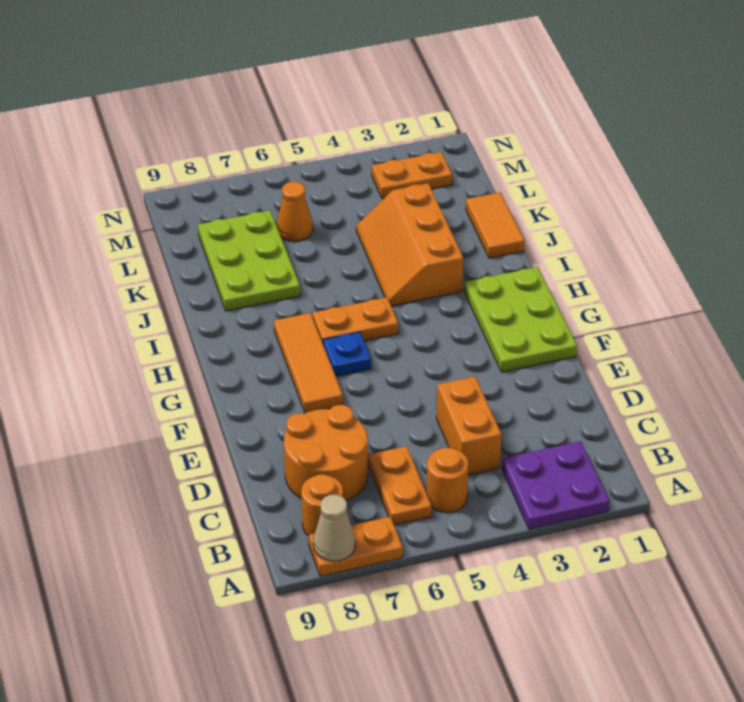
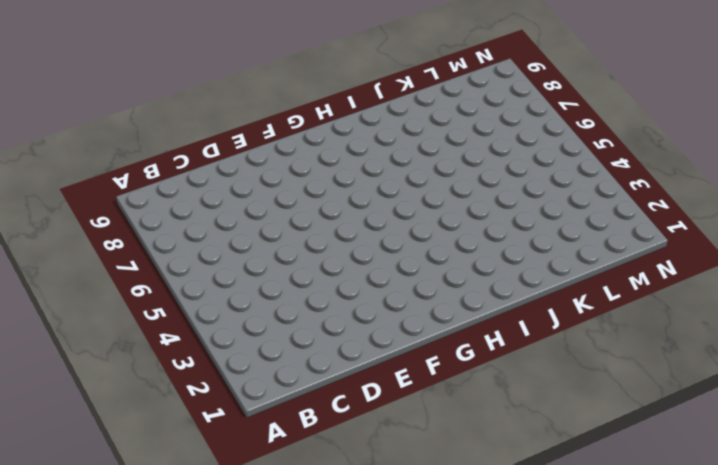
none -> purple 2x2 plate [502,441,610,529]
none -> orange 1x2 plate [309,517,403,576]
none -> orange 1x1 round brick [426,448,468,513]

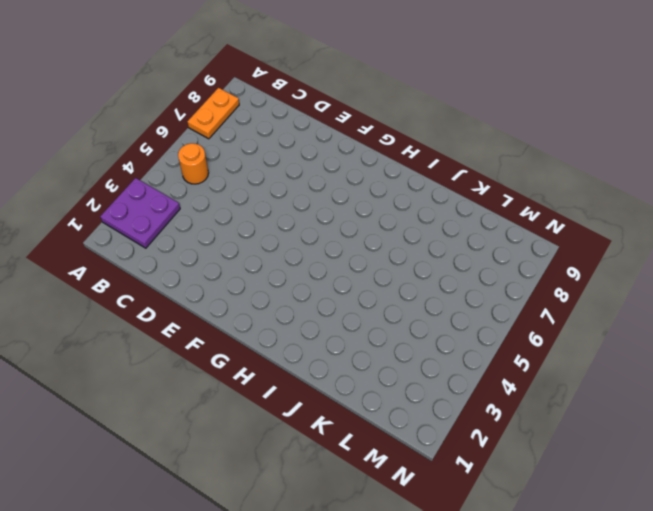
none -> orange 1x2 plate [368,446,432,525]
none -> orange 1x1 round brick [301,475,343,536]
none -> orange 1x2 brick [436,377,501,475]

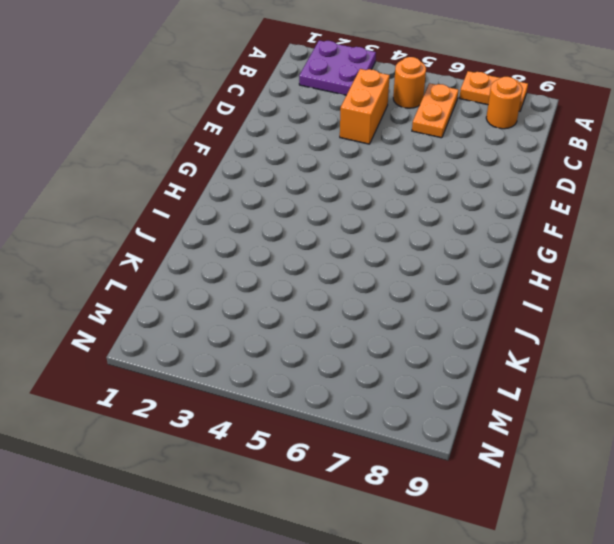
none -> orange 2x2 round brick [284,405,368,501]
none -> lime 2x3 plate [465,267,577,372]
none -> orange 1x3 tile [274,313,343,413]

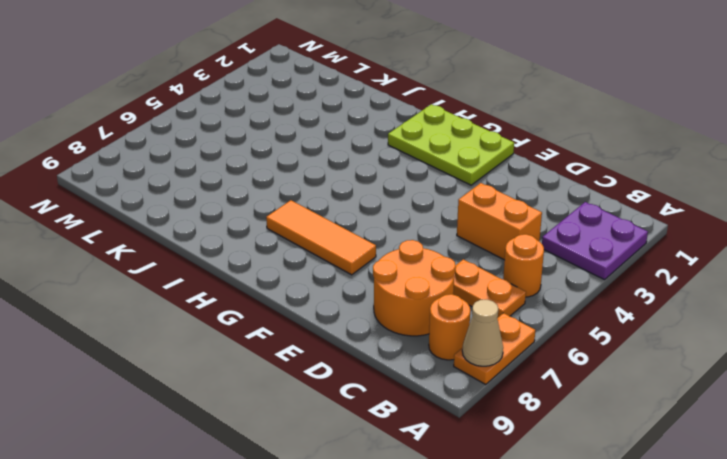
none -> blue 1x1 plate [323,332,371,376]
none -> orange 1x2 plate [313,297,398,343]
none -> orange 2x3 slope [356,183,463,306]

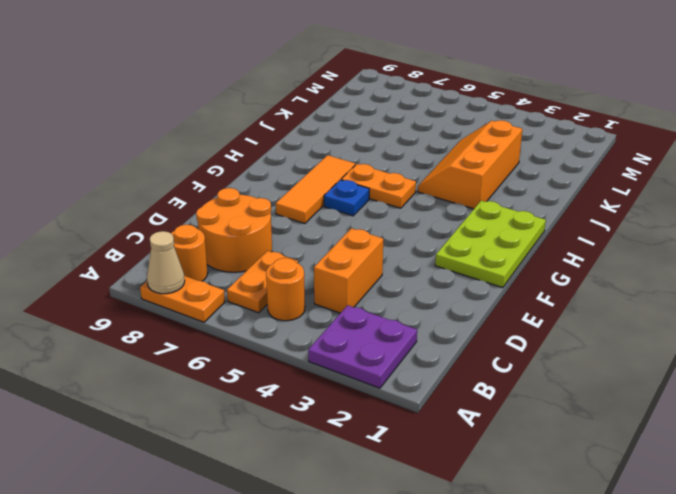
none -> orange 1x2 tile [466,192,525,258]
none -> lime 2x3 plate [198,211,300,311]
none -> orange 1x1 cone [277,182,313,242]

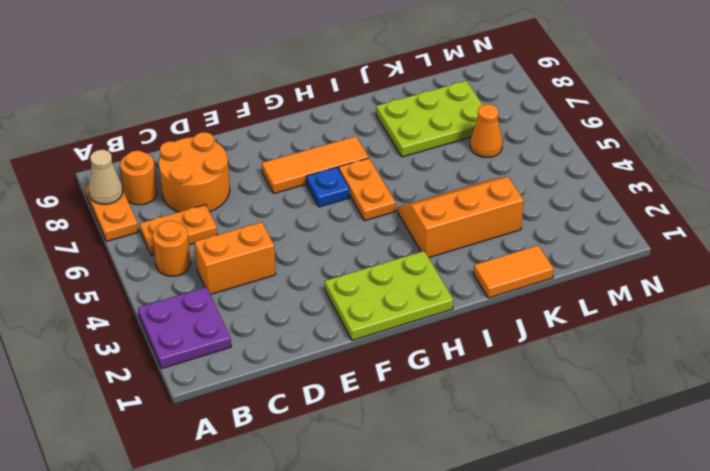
none -> orange 1x2 plate [372,152,452,199]

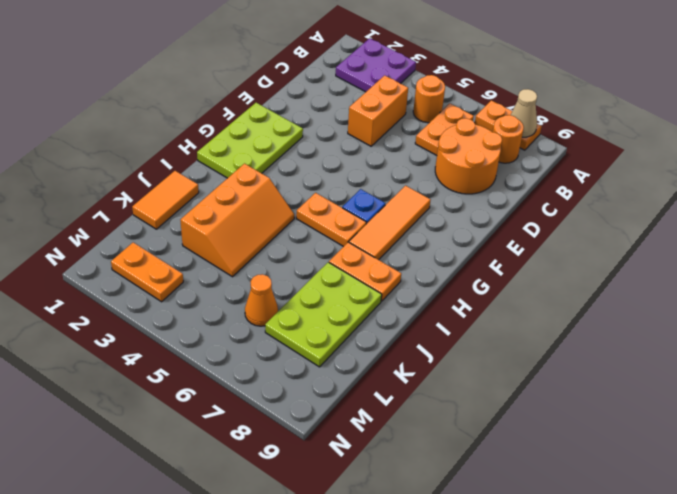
orange 1x2 plate [329,242,401,301] -> none

